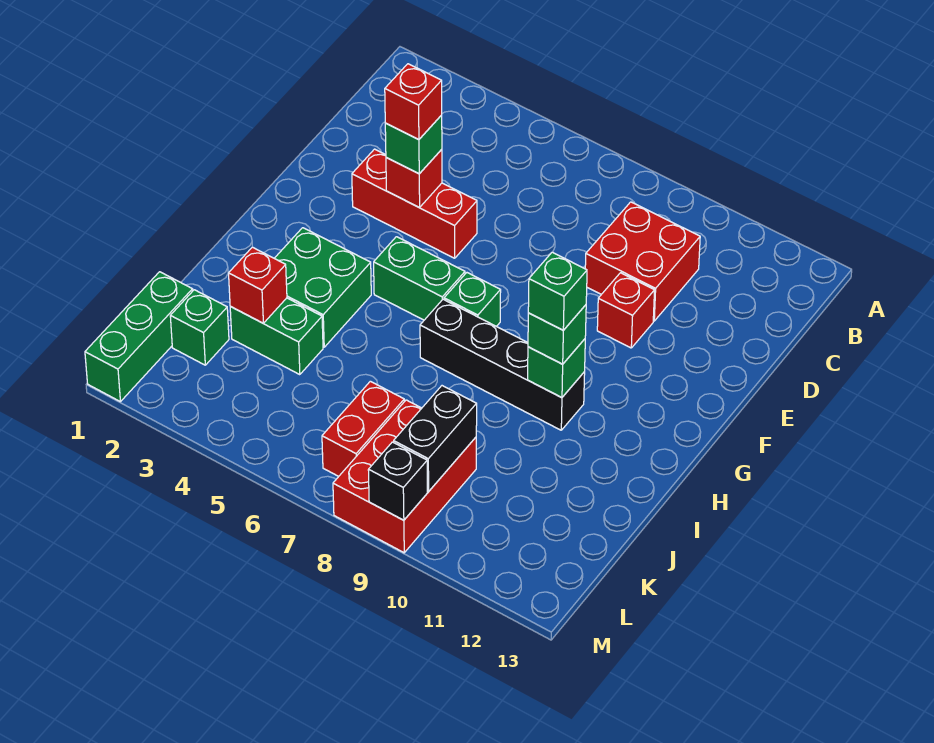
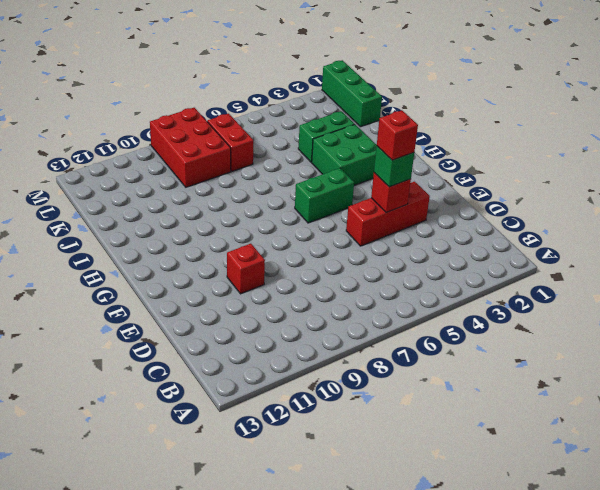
none -> red 2x2 brick [585,202,700,321]
none -> green 1x1 brick [444,273,501,327]
none -> black 1x4 brick [420,299,585,430]

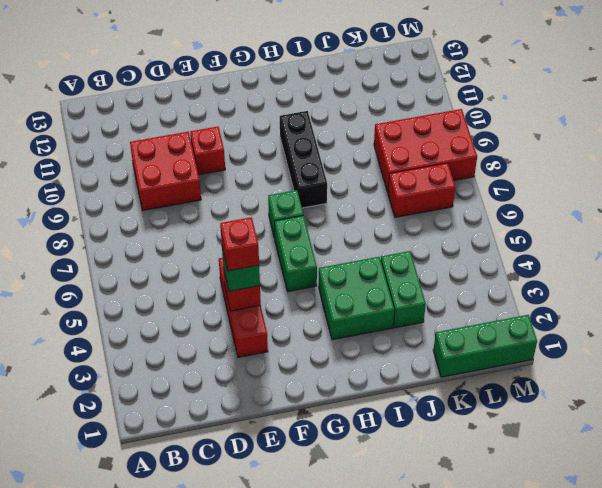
black 1x3 brick [280,111,327,208] -> black 1x4 brick [420,299,585,430]
none -> green 1x1 brick [170,290,229,365]
none -> green 1x1 brick [528,339,585,398]
none -> red 1x1 brick [229,247,287,323]

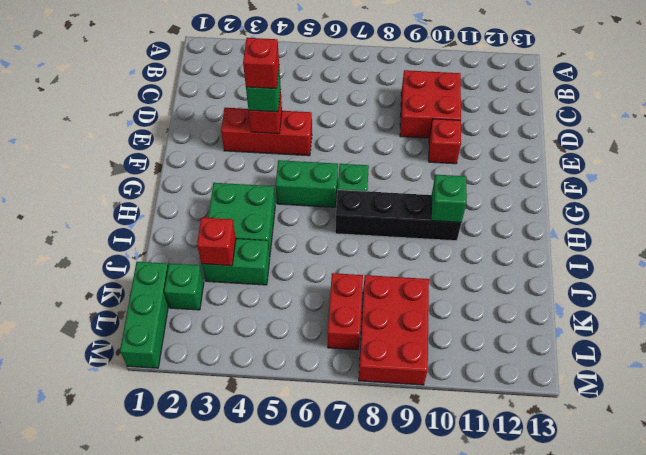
none -> black 1x2 brick [394,386,477,491]
none -> black 1x1 brick [368,442,427,520]
none -> green 1x1 brick [528,305,586,364]

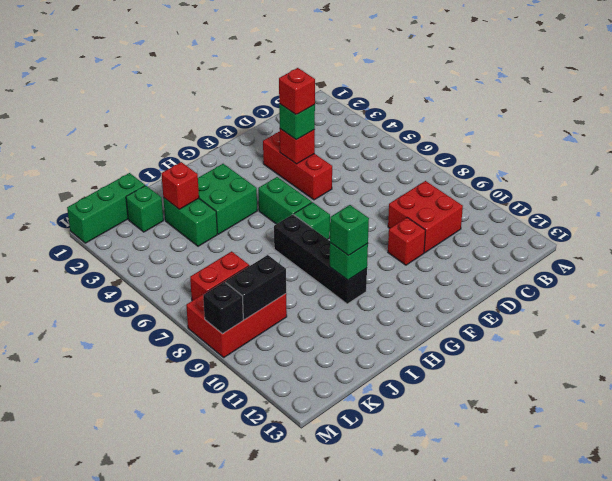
none -> green 1x1 brick [528,252,587,330]

